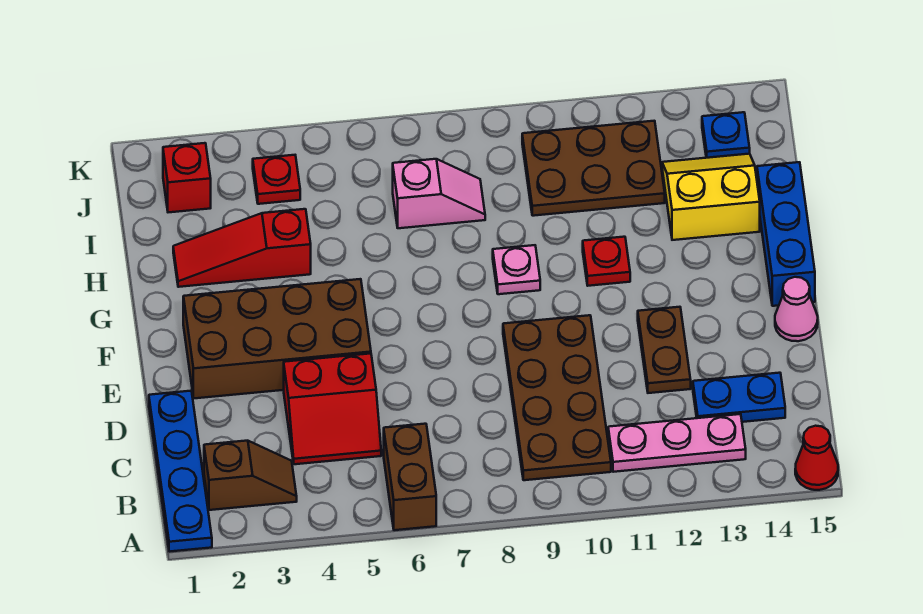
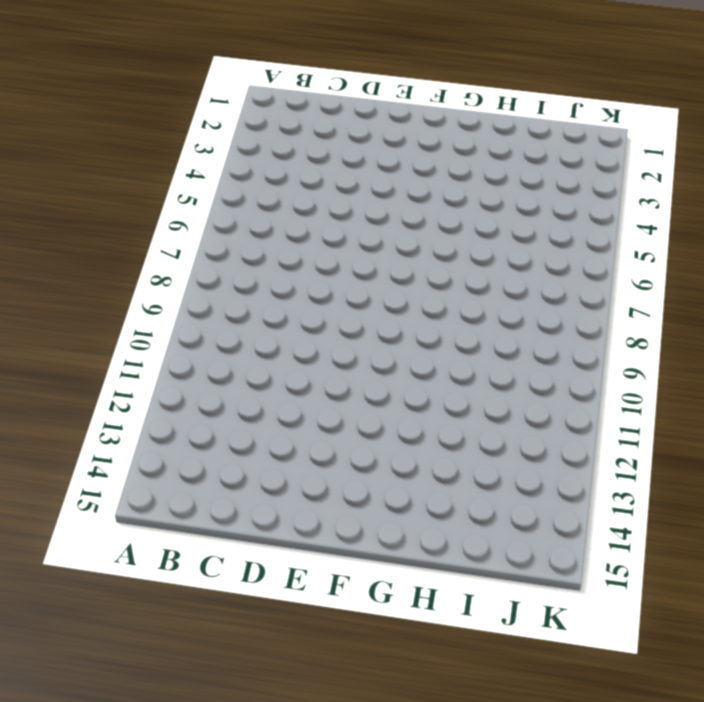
none -> blue 1x4 plate [149,391,212,552]
none -> brown 1x2 brick [384,424,436,530]
none -> red 1x1 cone [795,426,838,490]

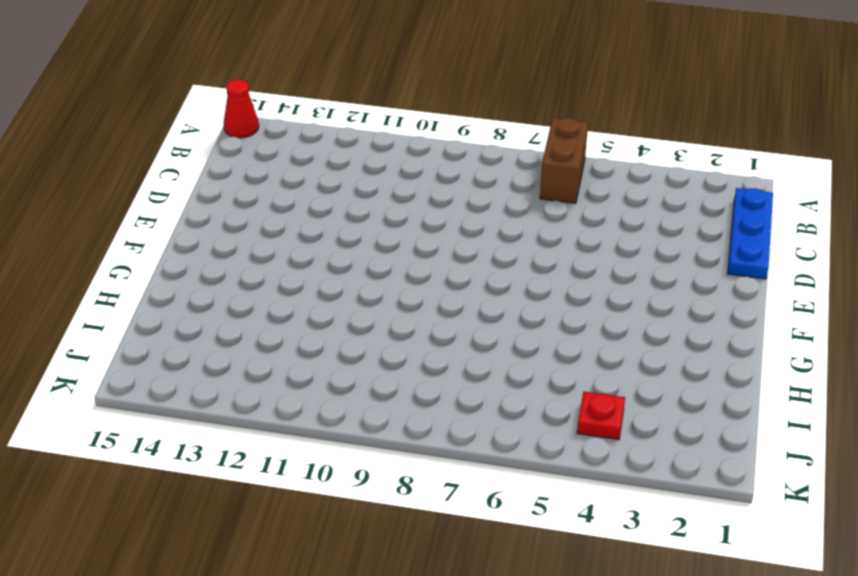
blue 1x3 plate [728,188,773,279] -> blue 1x4 plate [149,391,212,552]
none -> brown 1x2 slope [204,441,297,510]
none -> brown 2x4 plate [503,315,611,480]
none -> pink 1x3 plate [608,414,746,472]

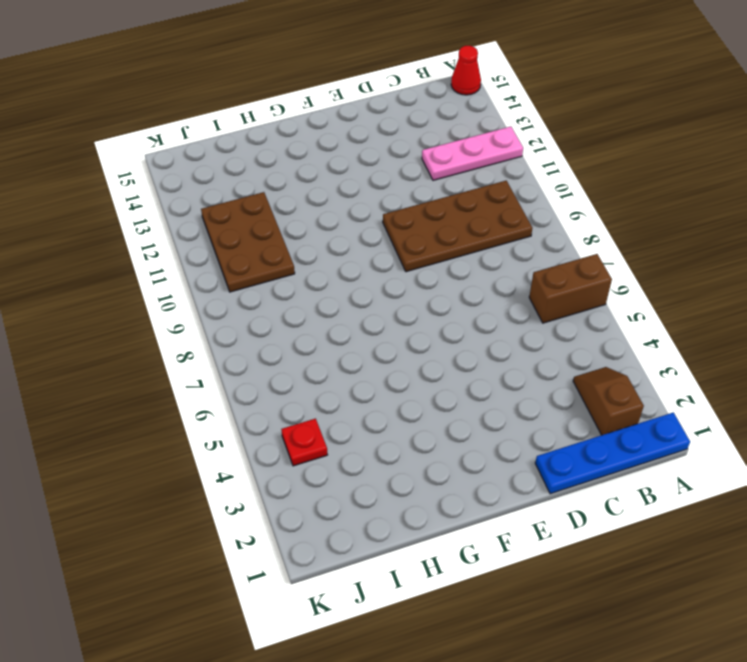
pink 1x3 plate [422,127,523,180] -> pink 1x3 plate turned to [608,414,746,472]
none -> red 2x2 slope [284,354,381,464]
none -> blue 1x2 plate [693,373,785,422]
none -> brown 1x2 plate [638,307,691,393]

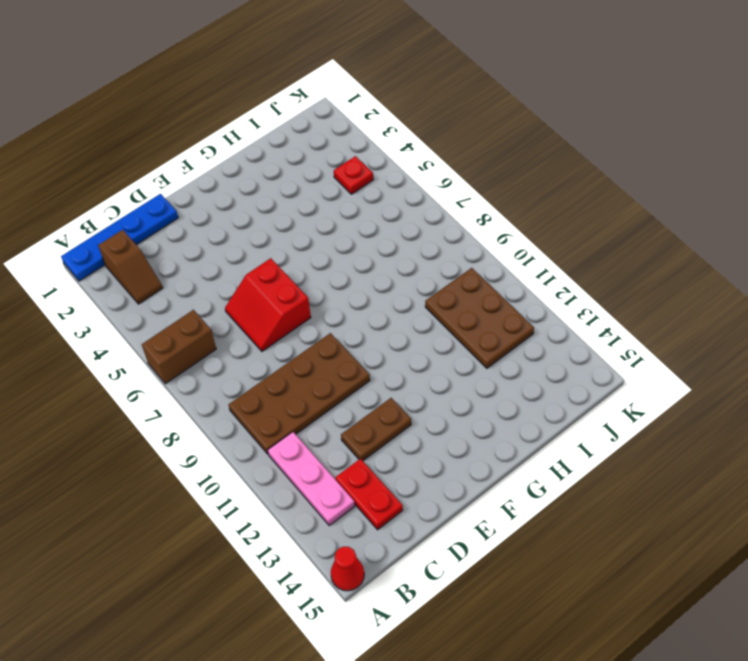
red 1x2 plate [335,459,403,530] -> blue 1x2 plate [693,373,785,422]
red 2x2 slope [225,258,311,351] -> red 2x2 slope moved to [284,354,381,464]
none -> brown 2x4 brick [183,279,371,398]
none -> pink 1x1 cone [775,277,818,341]
none -> blue 1x3 brick [757,162,815,306]

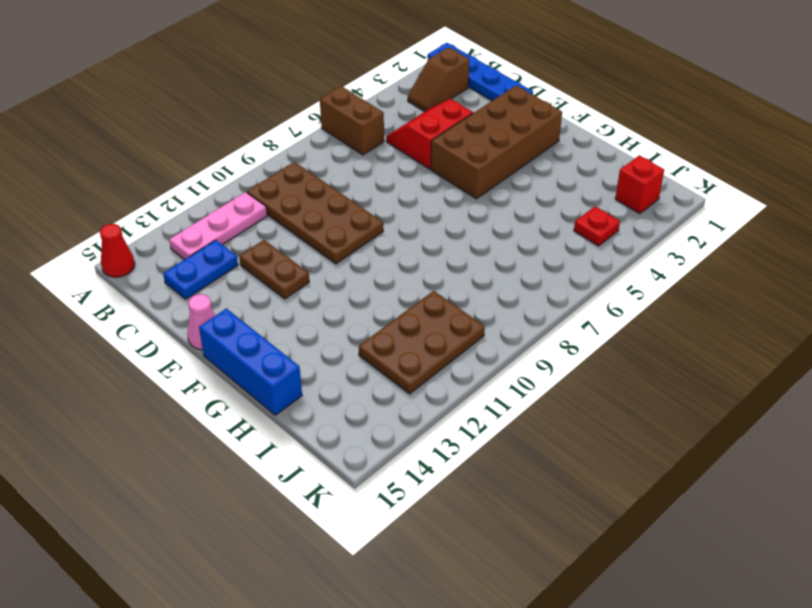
none -> pink 1x1 plate [493,245,540,294]
none -> red 1x1 plate [583,237,630,286]
none -> red 1x3 slope [173,209,311,287]

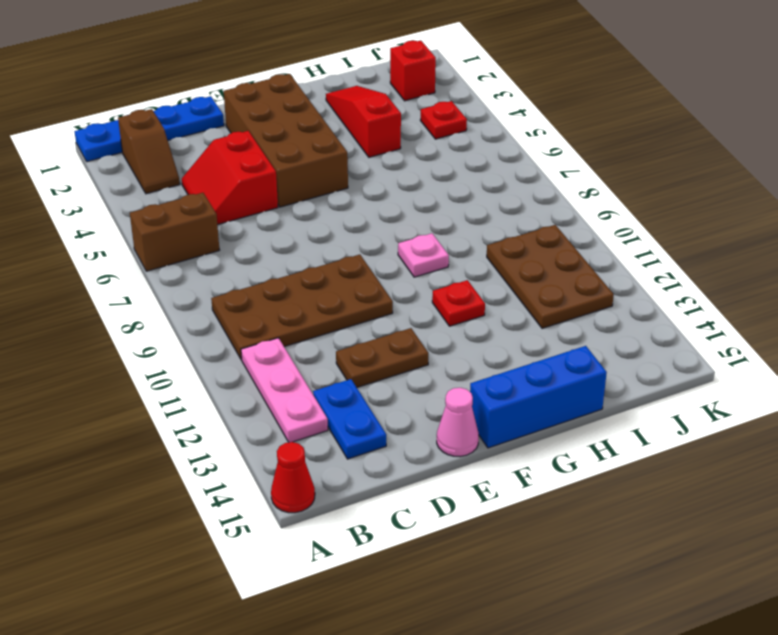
none -> yellow 2x2 slope [662,154,760,240]
none -> pink 1x2 slope [393,159,485,228]
none -> blue 1x1 plate [702,112,750,158]

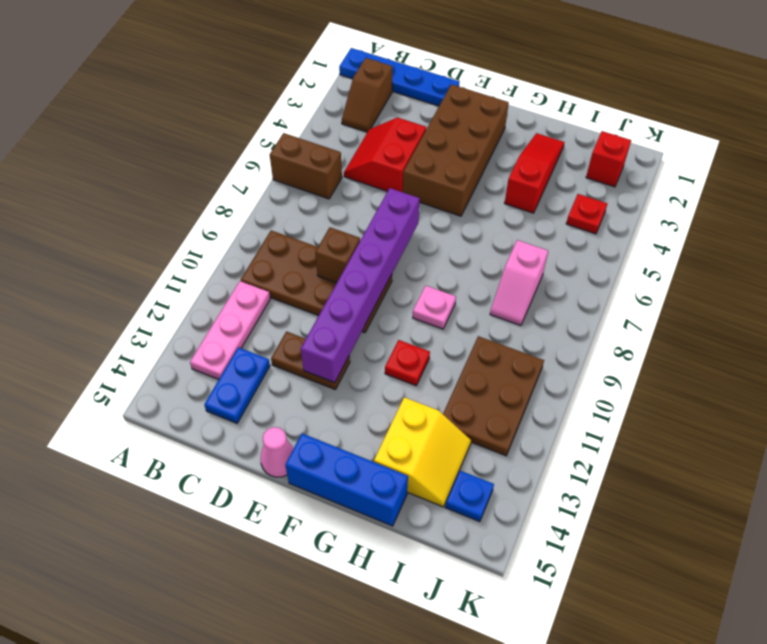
brown 1x1 brick [315,227,360,283] -> none
purple 1x6 brick [301,188,420,383] -> none
none -> red 1x1 cone [795,426,838,490]

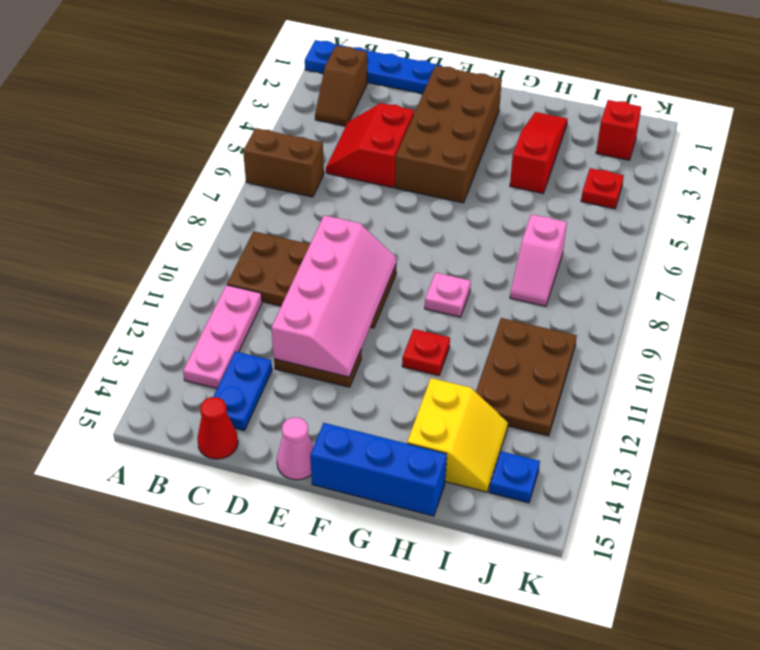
red 1x1 cone [197,397,238,459] -> red 1x1 cone moved to [795,426,838,490]
pink 2x4 slope [271,215,396,377] -> none

